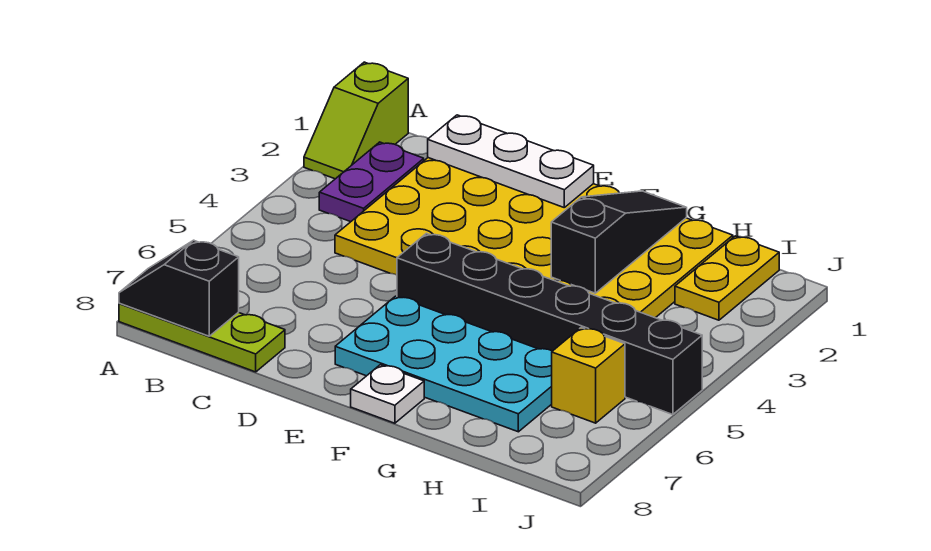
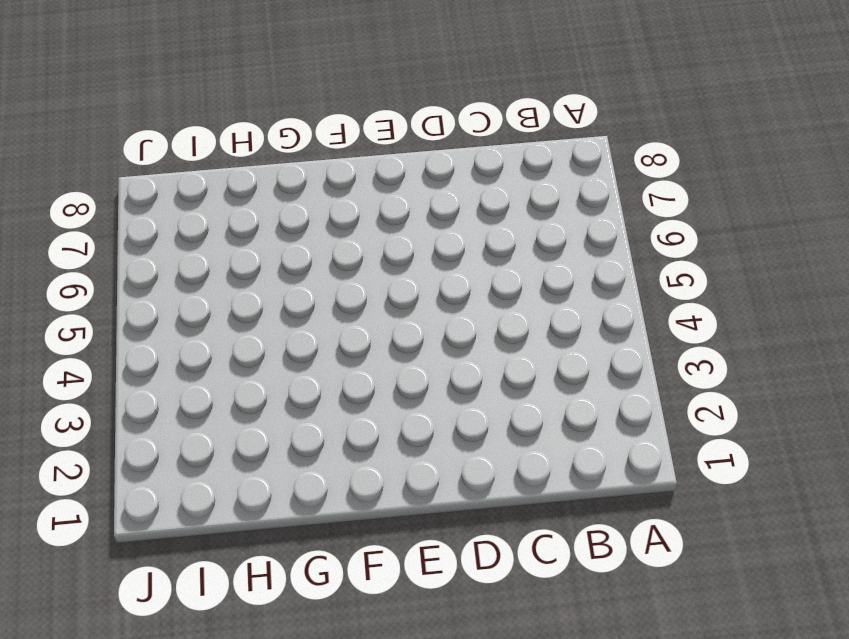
none -> lime 1x2 slope [304,62,408,179]
none -> lime 1x3 plate [119,303,285,372]
none -> purple 1x2 plate [319,142,424,222]

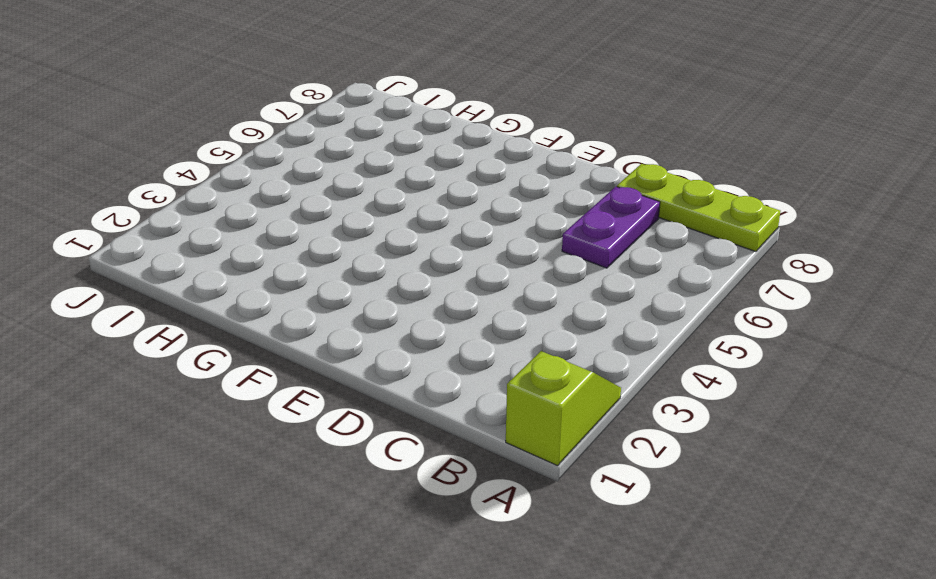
purple 1x2 plate [562,187,660,268] -> purple 1x2 plate moved to [319,142,424,222]
none -> yellow 4x6 plate [335,158,733,318]
none -> black 1x6 brick [397,233,702,415]
none -> cyan 2x4 plate [335,296,552,432]

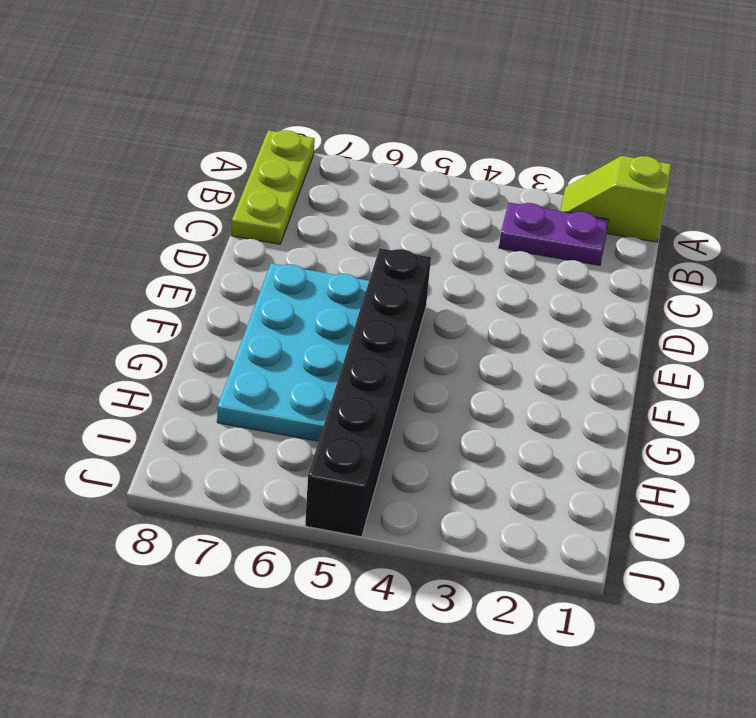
none -> yellow 4x6 plate [335,158,733,318]
none -> white 1x1 plate [351,365,424,423]
none -> yellow 1x2 plate [675,236,779,320]

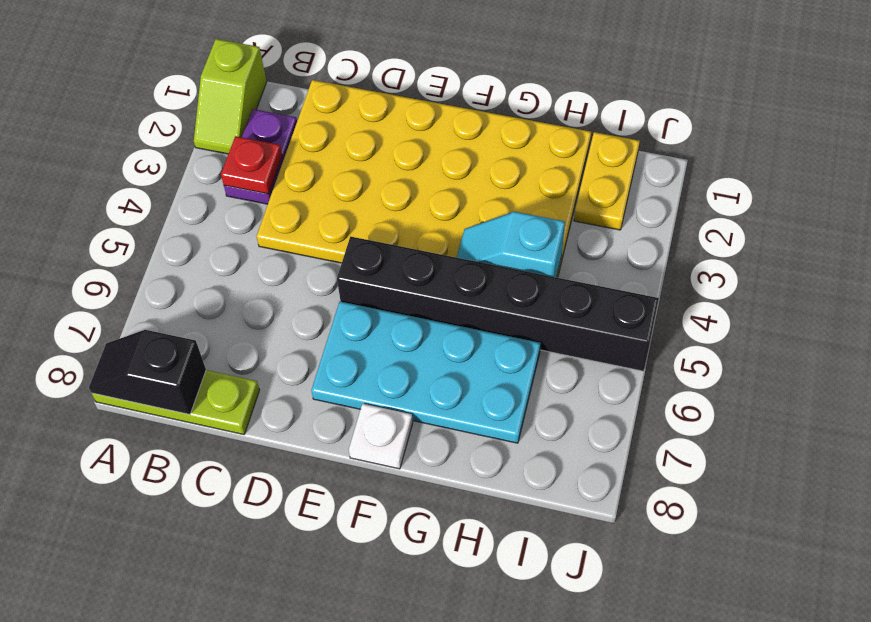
red 1x1 plate [221,136,282,194] -> none
cyan 1x2 slope [456,212,565,277] -> none
none -> yellow 1x1 brick [552,328,625,423]
none -> white 1x3 plate [428,115,594,207]
none -> black 1x3 slope [551,191,687,293]

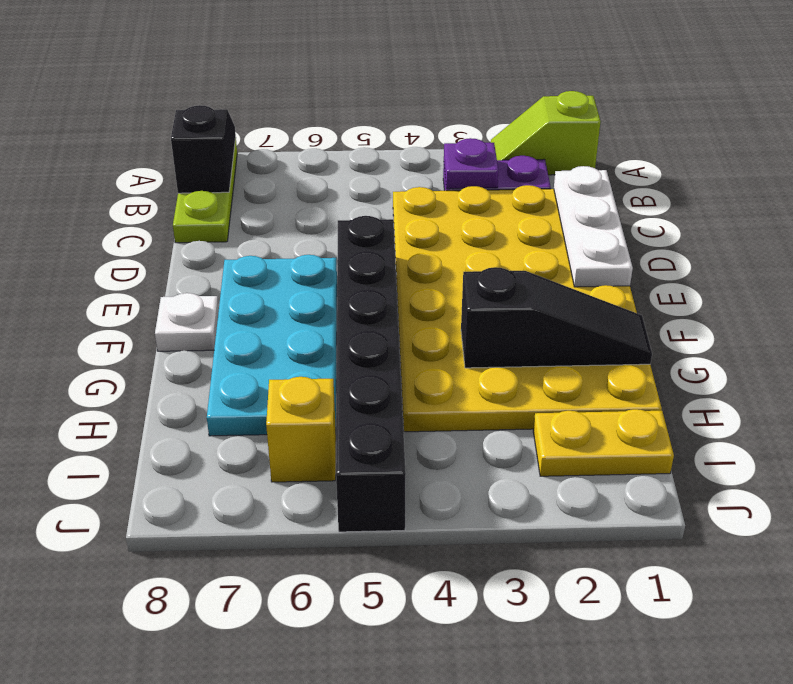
purple 1x1 plate [444,138,498,189] -> none

